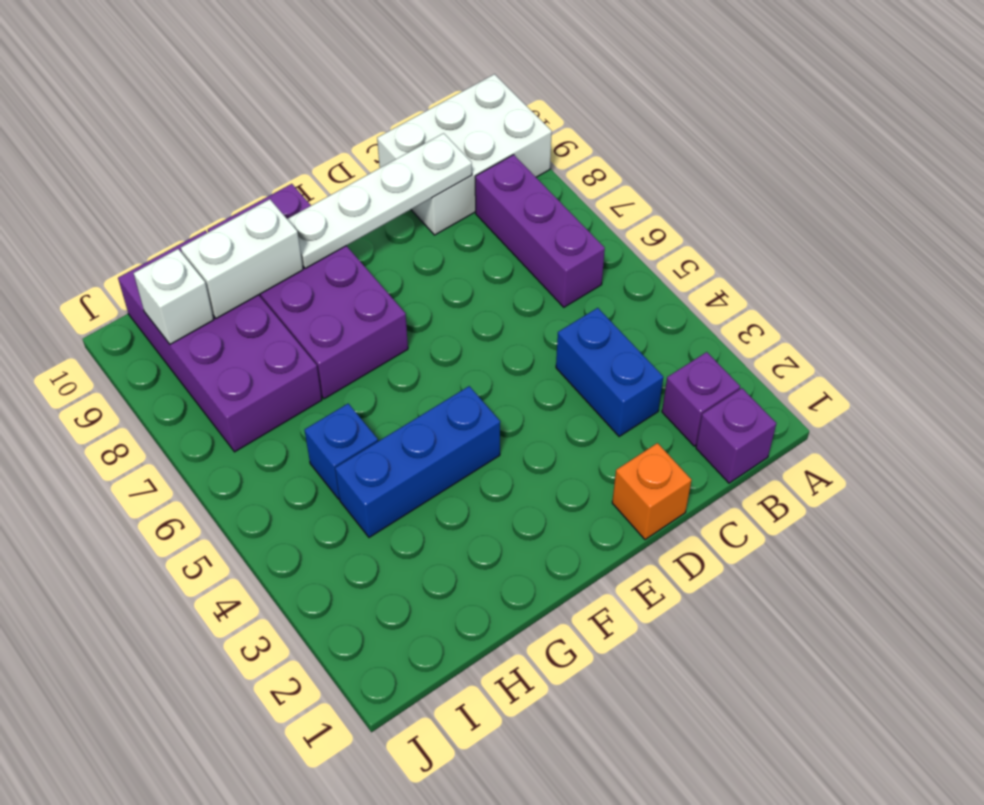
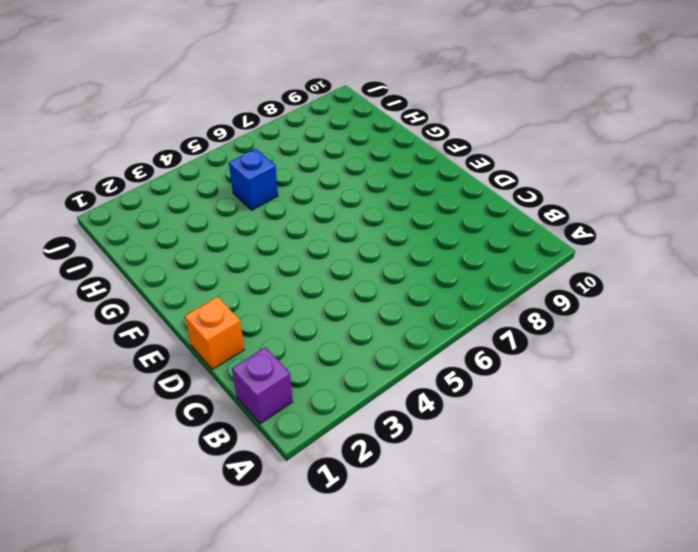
none -> white 2x3 brick [377,74,552,235]
none -> purple 1x1 brick [662,352,740,446]
none -> purple 1x3 brick [475,155,605,307]

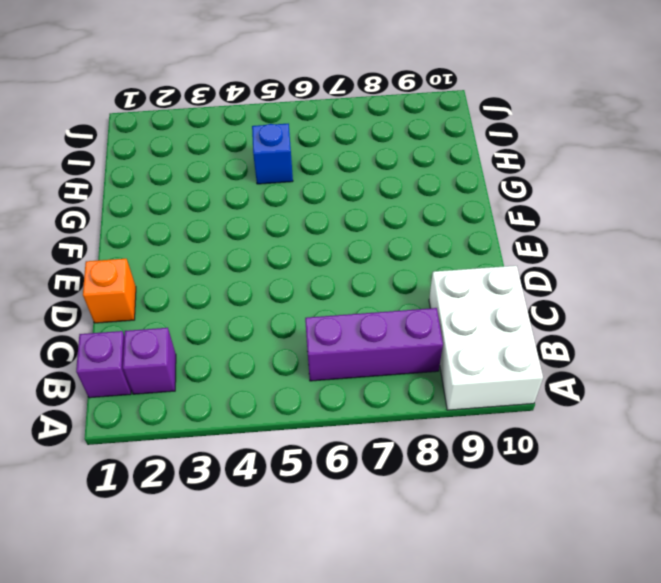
none -> blue 1x2 brick [556,308,663,437]
none -> blue 1x3 brick [335,386,500,537]
none -> purple 2x4 brick [208,184,408,399]

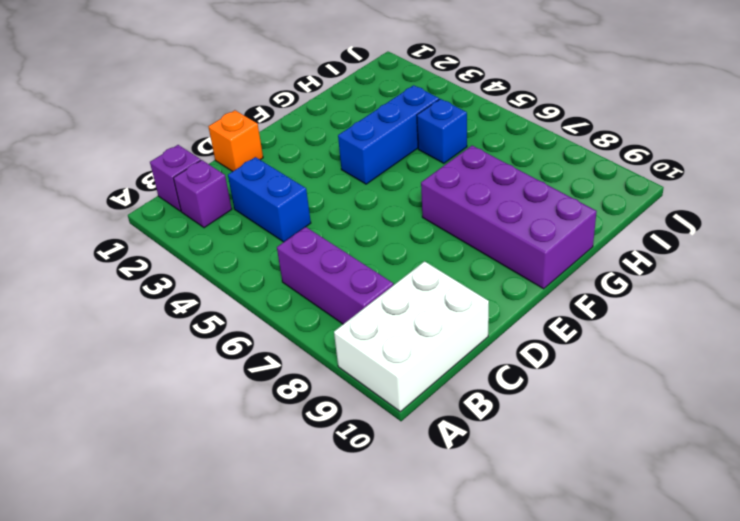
none -> purple 2x4 brick [118,230,322,452]
none -> white 1x4 plate [288,133,472,269]
none -> white 1x2 brick [181,199,303,319]

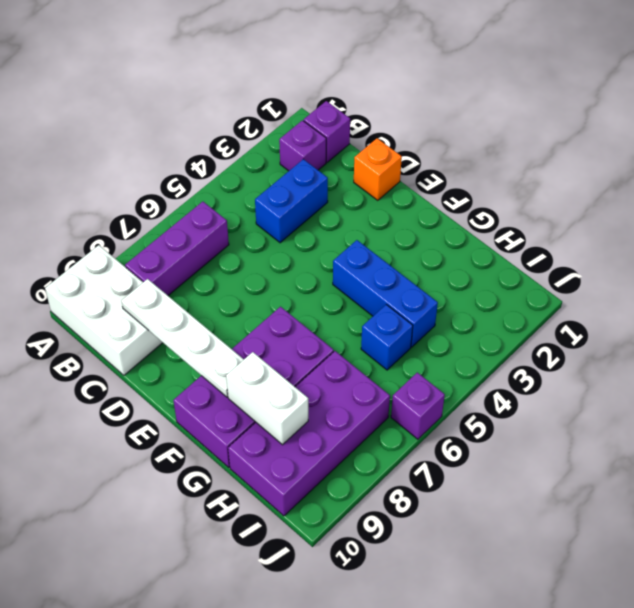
purple 1x1 brick [391,372,445,439] -> none
none -> white 1x1 brick [134,249,214,344]

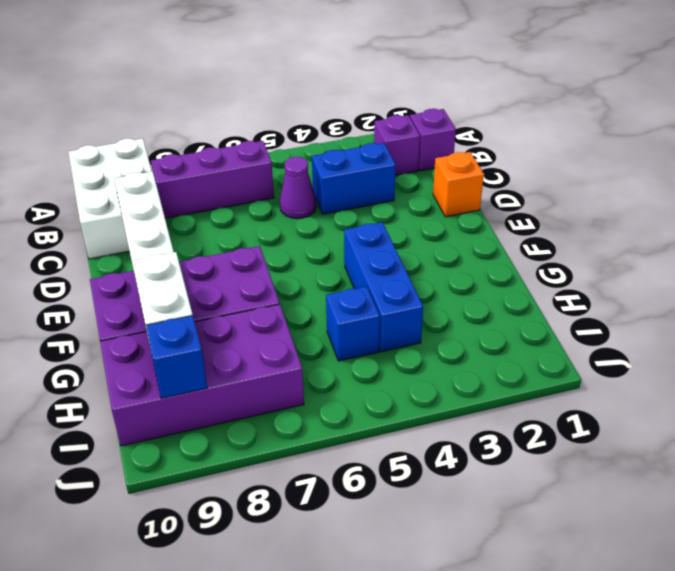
purple 1x1 cone [280,157,317,219] -> none
blue 1x1 brick [146,316,207,398] -> white 1x1 brick [134,249,214,344]

